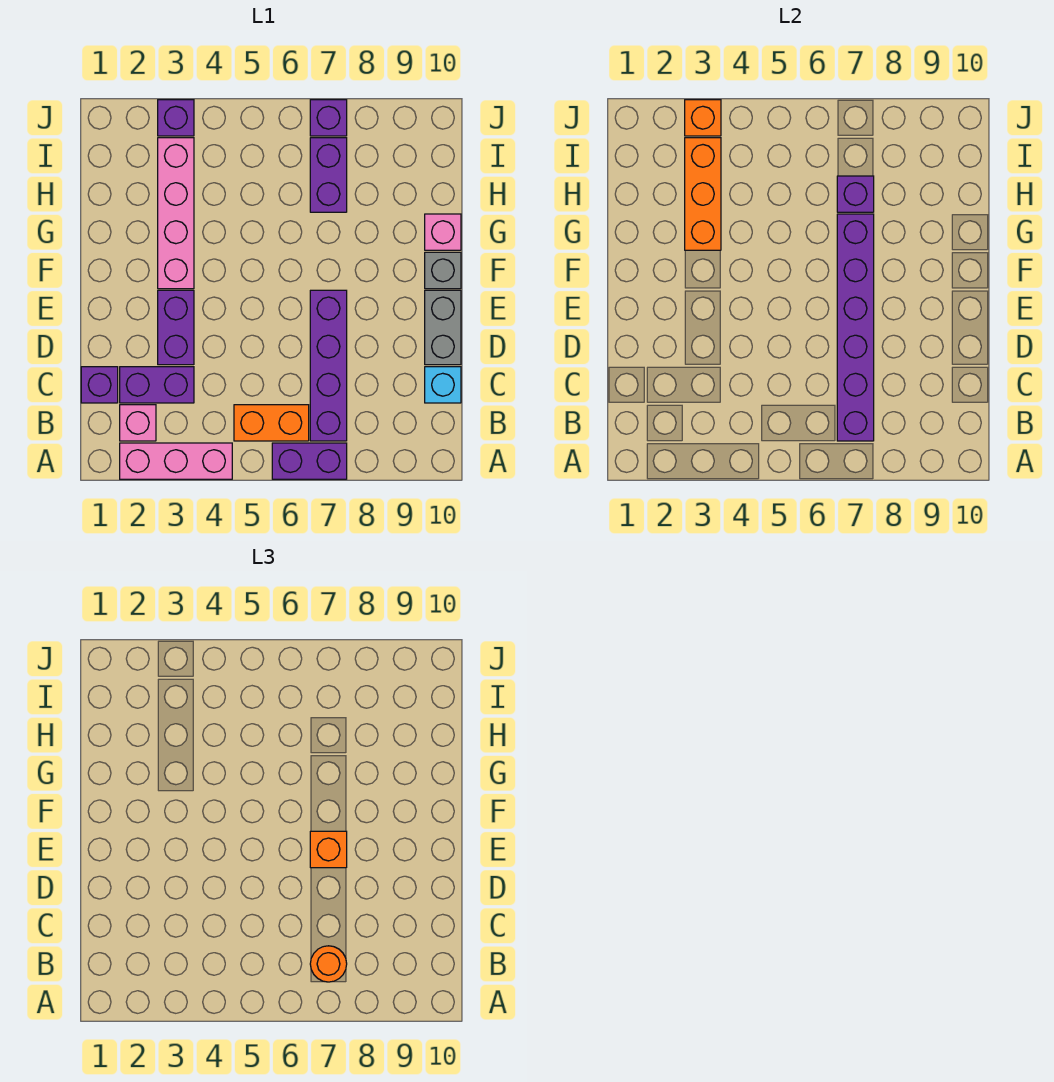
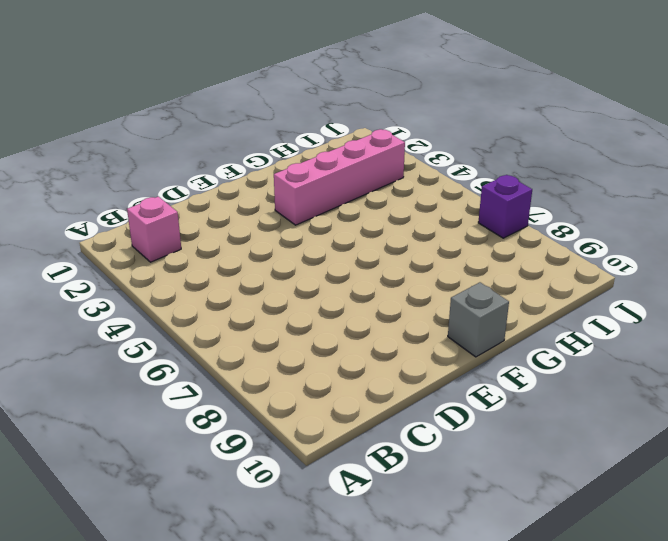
none -> pink 1x3 brick [120,443,232,479]
none -> purple 1x2 brick [272,443,347,479]
none -> orange 1x2 brick [234,405,309,441]

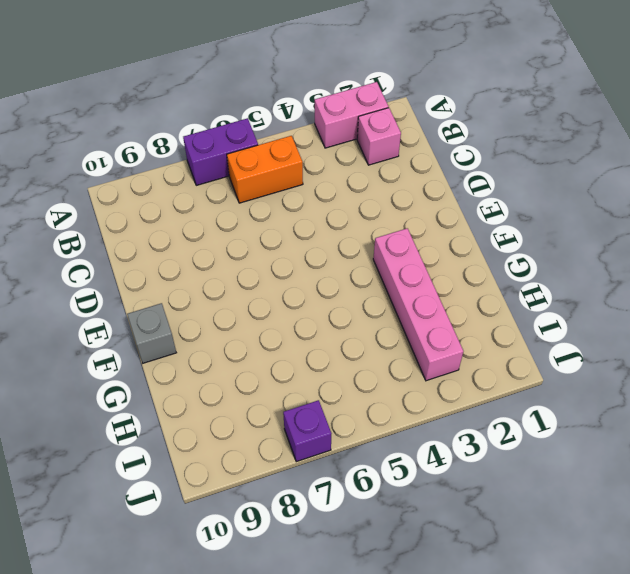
pink 1x2 brick [315,82,389,148] -> pink 1x3 brick [120,443,232,479]
none -> purple 1x4 brick [310,290,347,441]
none -> purple 1x1 brick [81,367,118,403]
none -> purple 1x2 brick [120,367,194,403]

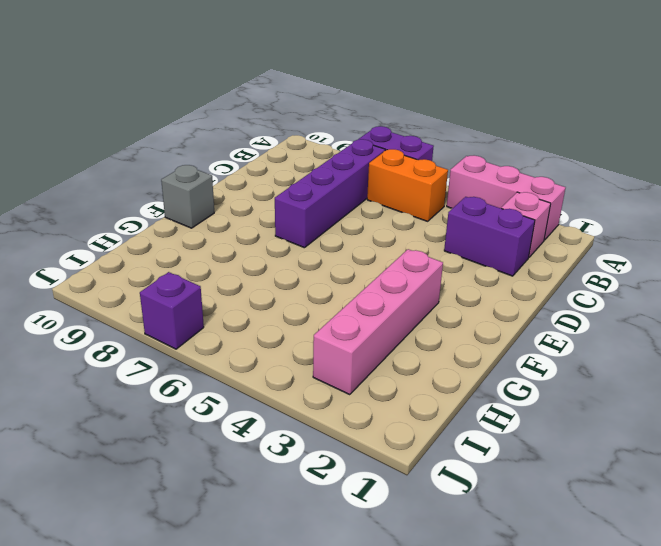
none -> purple 1x1 brick [81,367,118,403]
none -> cyan 1x1 brick [425,367,461,403]
none -> purple 1x2 brick [158,290,194,365]

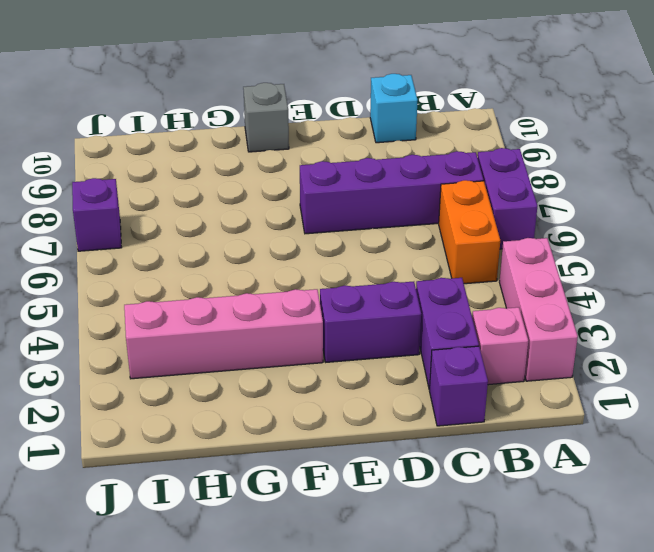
none -> grey 1x2 brick [425,290,461,365]
none -> pink 1x1 brick [425,214,461,250]
none -> purple 1x2 brick [310,138,347,212]

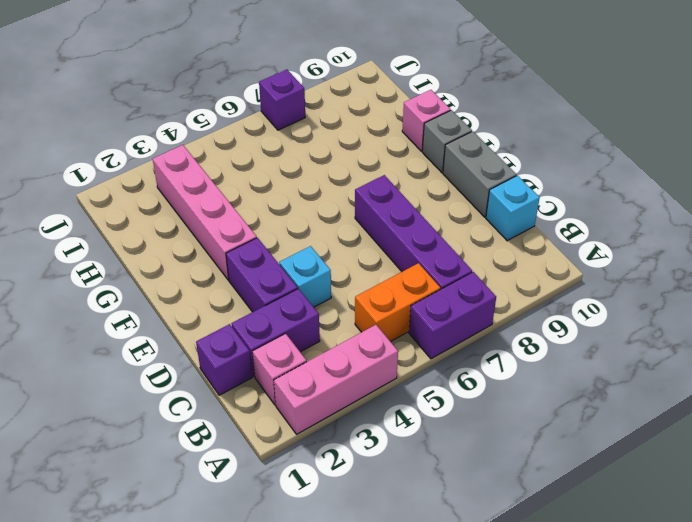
cyan 1x1 brick [279,246,331,307] -> none
none -> purple 1x2 brick [310,138,347,212]
none -> purple 1x1 brick [158,100,194,136]
none -> purple 1x6 brick [837,214,874,441]

